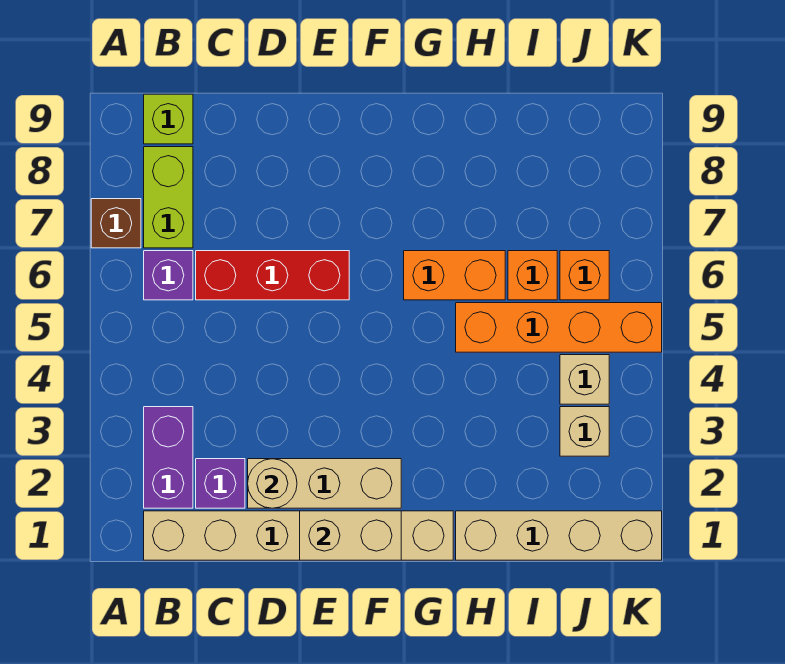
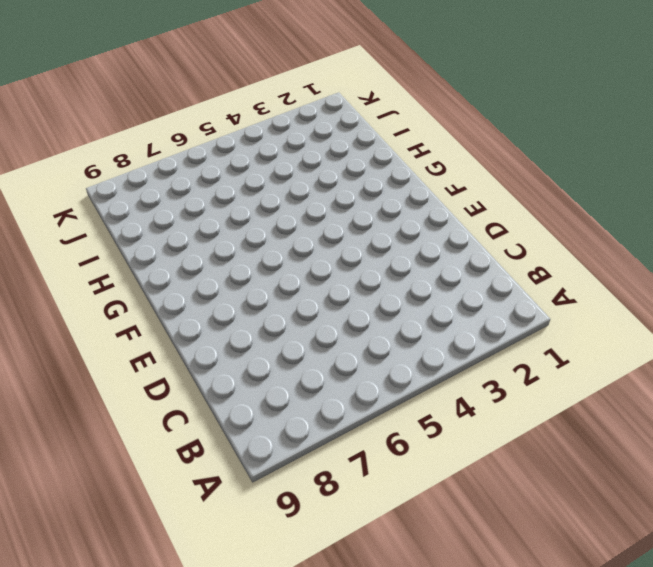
none -> brown 1x1 brick [91,199,141,248]
none -> tan 1x6 brick [144,511,453,560]
none -> purple 1x2 brick [144,407,193,508]

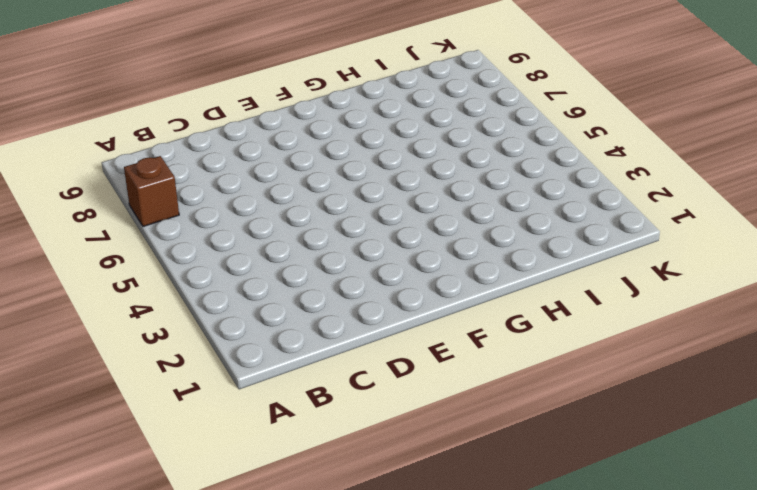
none -> tan 1x6 brick [144,511,453,560]
none -> purple 1x2 brick [144,407,193,508]
none -> purple 1x1 brick [144,251,193,300]

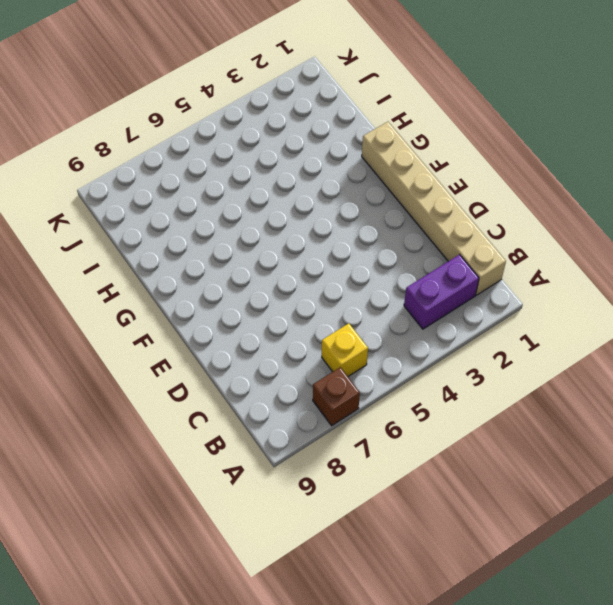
yellow 1x1 brick [322,323,368,376] -> purple 1x1 brick [144,251,193,300]
none -> lime 1x2 brick [144,147,193,248]
none -> lime 1x1 brick [144,94,193,144]
none -> purple 1x1 brick [196,459,245,508]

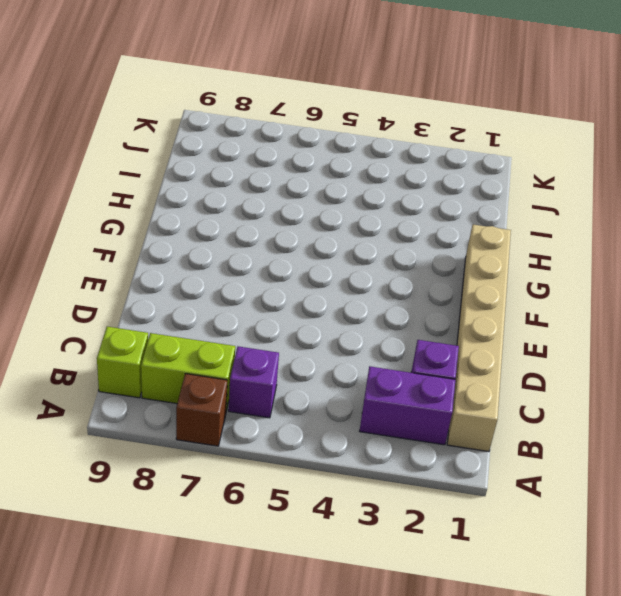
none -> red 1x3 brick [196,251,349,300]
none -> tan 1x3 brick [248,459,401,508]
none -> orange 1x2 brick [404,251,505,300]

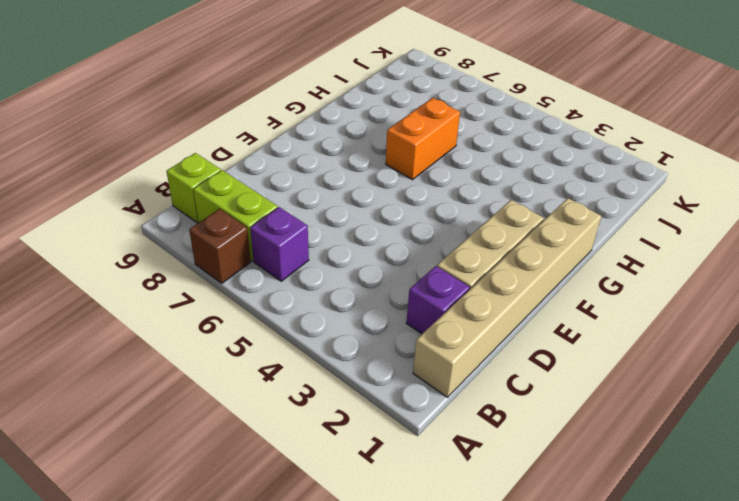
none -> purple 1x2 brick [144,407,193,508]
none -> red 1x3 brick [196,251,349,300]
none -> tan 1x4 brick [456,511,662,560]

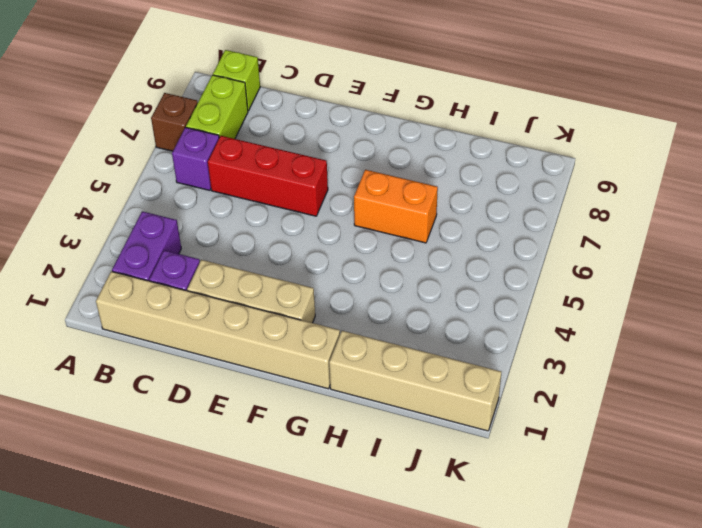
none -> orange 1x4 brick [456,303,662,352]
none -> orange 1x1 brick [508,251,557,300]
none -> tan 1x1 brick [560,407,609,456]

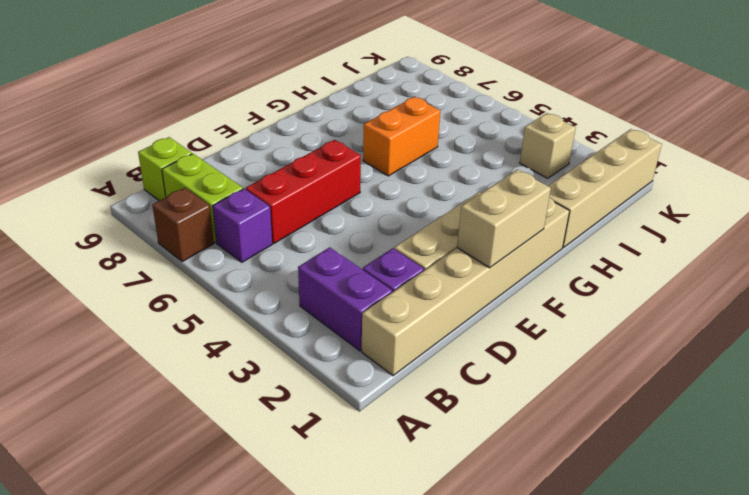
none -> orange 1x4 brick [456,303,662,352]
none -> orange 1x1 brick [508,251,557,300]
none -> tan 1x1 brick [560,355,609,404]

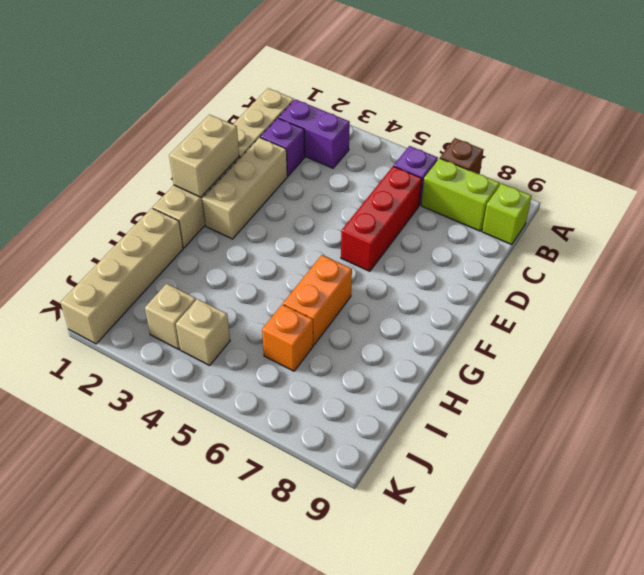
none -> orange 1x4 brick [456,303,662,352]
none -> orange 1x1 brick [560,251,609,300]
none -> tan 1x1 round brick [248,459,297,508]

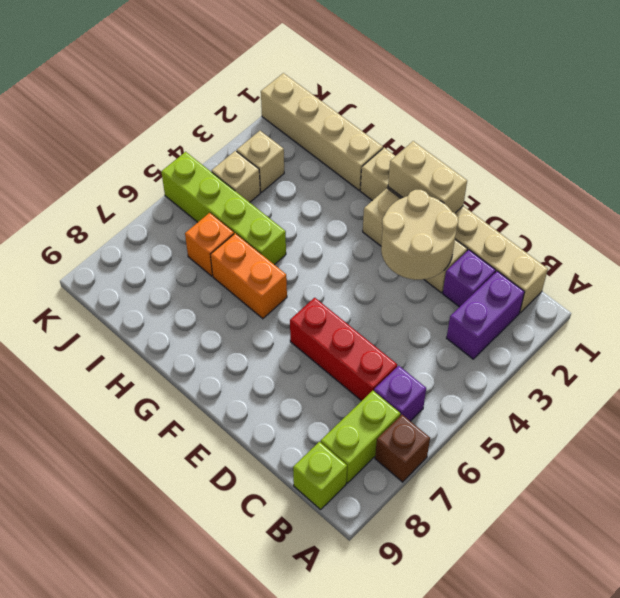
tan 2x2 round brick [381,190,458,280] -> tan 1x1 round brick [248,459,297,508]
lime 1x4 brick [161,152,286,265] -> orange 1x4 brick [456,303,662,352]
none -> orange 1x1 brick [560,251,609,300]

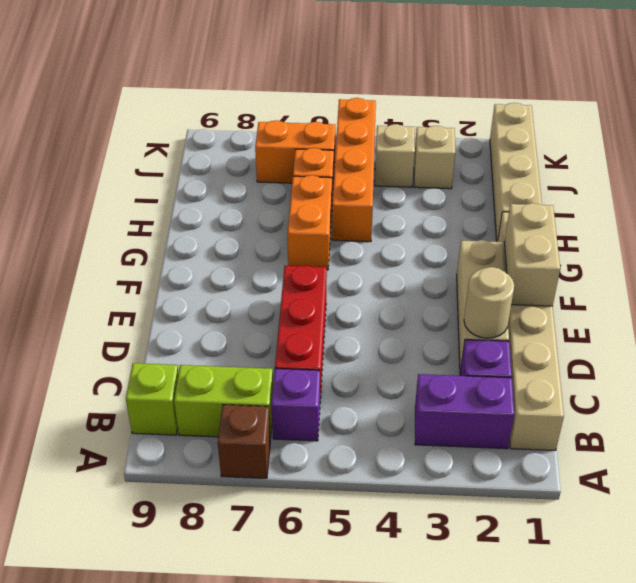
orange 1x2 brick [255,120,335,184] -> orange 1x1 brick [560,251,609,300]

